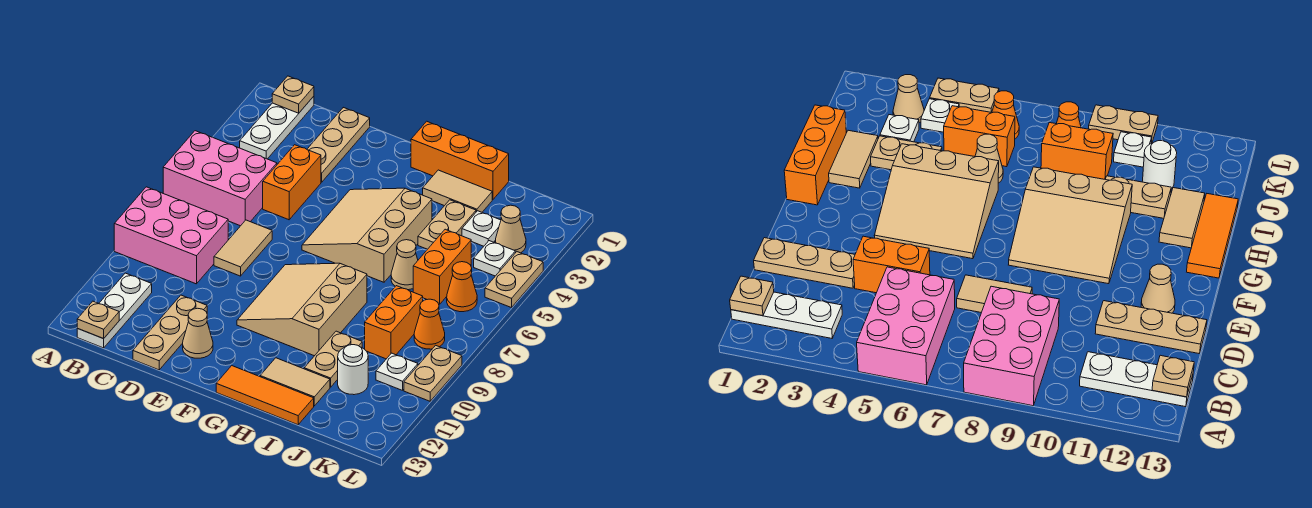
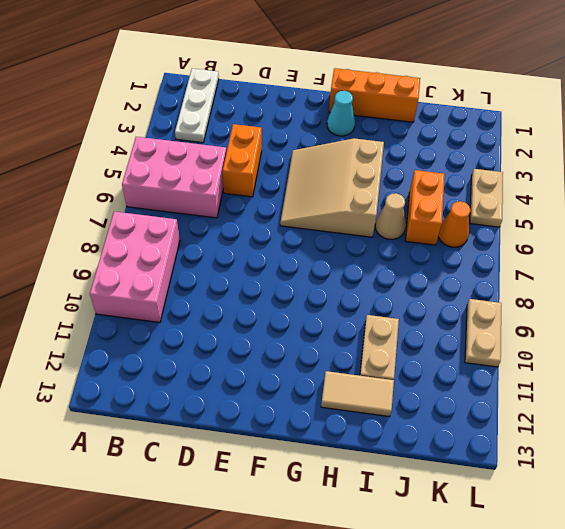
pink 2x3 brick [90,211,180,322] -> pink 2x3 brick turned to [114,187,228,284]
cyan 1x1 cone [327,91,355,136] -> none
none -> white 1x3 plate [77,273,152,348]
none -> tan 1x3 plate [307,107,370,182]
none -> tan 1x2 tile [214,220,272,276]
none -> tan 1x3 plate [133,295,207,370]

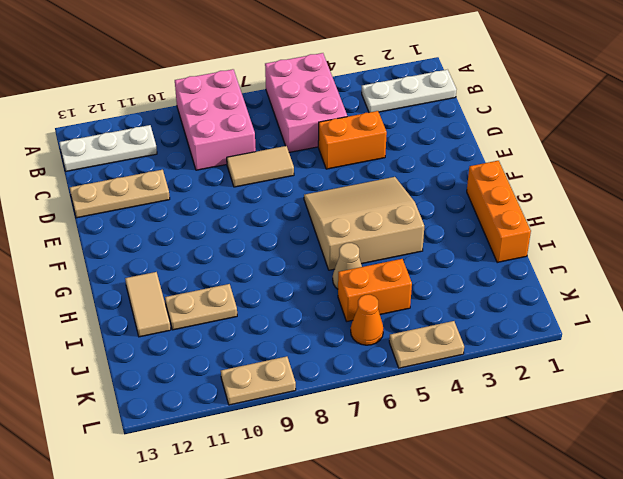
none -> tan 1x3 plate [307,107,370,182]
none -> tan 1x1 cone [183,308,213,358]
none -> tan 3x3 slope [237,263,367,356]
none -> orange 1x3 tile [216,366,314,425]

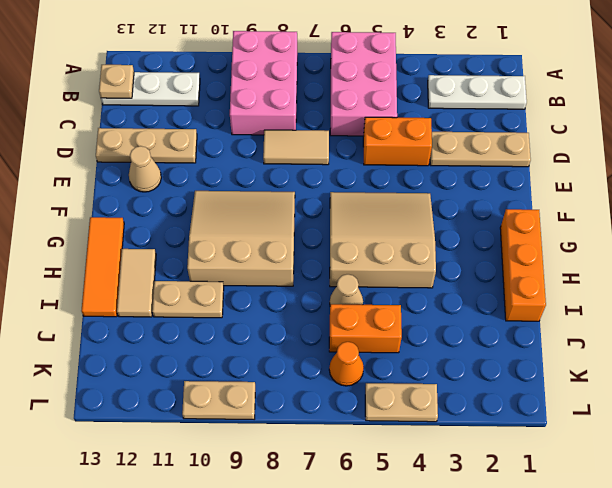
none -> tan 1x2 tile [423,170,492,212]
none -> tan 1x2 plate [418,200,476,249]
none -> white 1x1 plate [462,211,501,246]
none -> orange 1x2 brick [365,286,423,359]

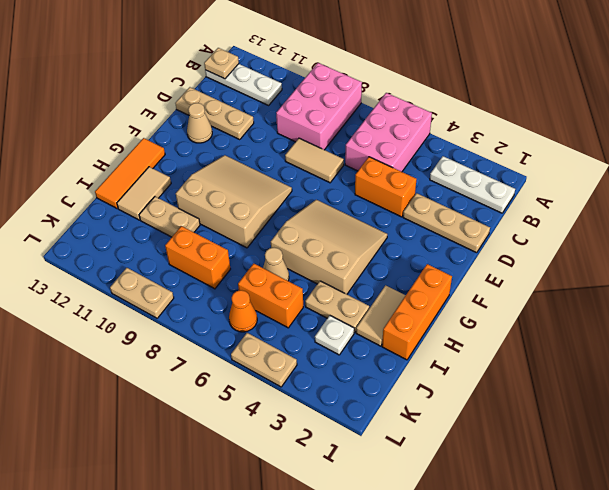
none -> white 1x1 round brick [338,345,368,395]
none -> tan 1x1 cone [495,205,526,253]
none -> white 1x1 plate [474,241,515,276]
none -> orange 1x1 cone [414,299,445,349]

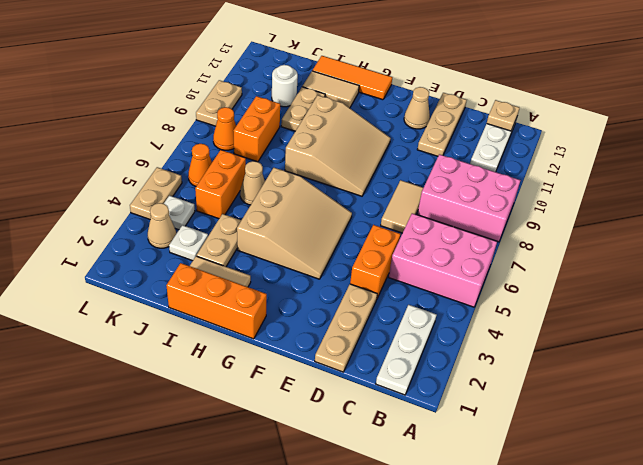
none -> white 1x1 plate [376,353,418,390]
none -> tan 1x1 plate [272,76,314,113]

